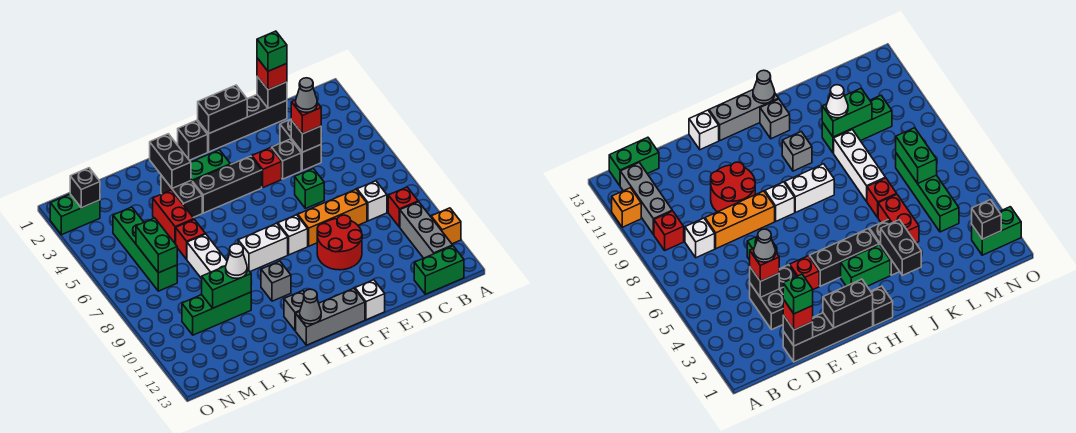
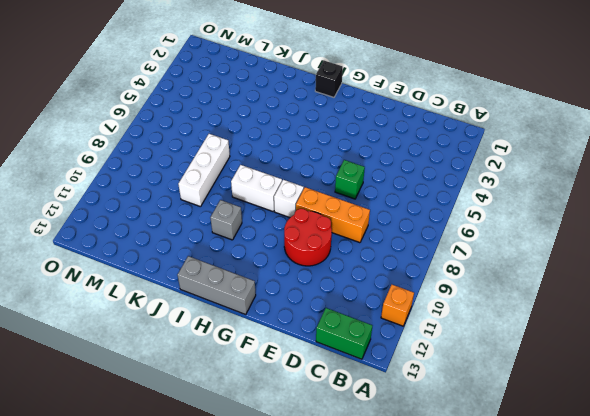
none -> red 1x1 brick [388,187,418,227]
none -> grey 1x3 brick [400,202,453,258]
none -> white 1x1 brick [357,181,387,221]
none -> black 1x4 brick [198,95,287,152]

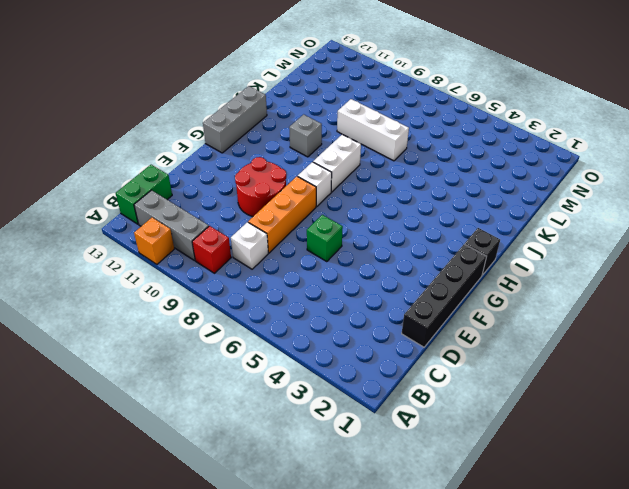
none -> black 1x2 brick [280,119,321,171]
none -> black 1x1 brick [272,139,301,179]
none -> red 1x1 brick [252,148,282,188]
none -> white 1x1 brick [355,280,385,320]

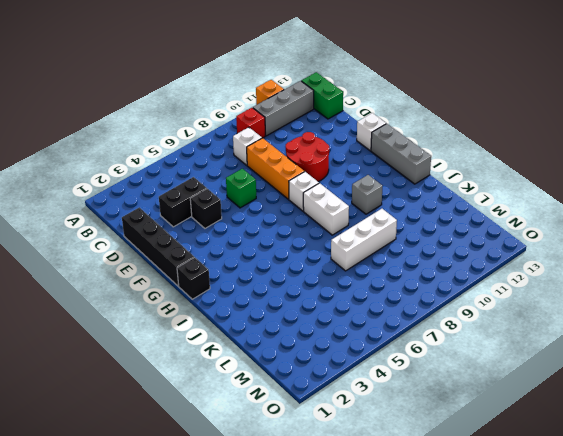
none -> red 1x1 brick [252,148,282,188]
none -> black 1x3 brick [192,156,262,213]
none -> green 1x2 brick [191,150,230,182]
none -> grey 1x1 brick [284,291,304,331]

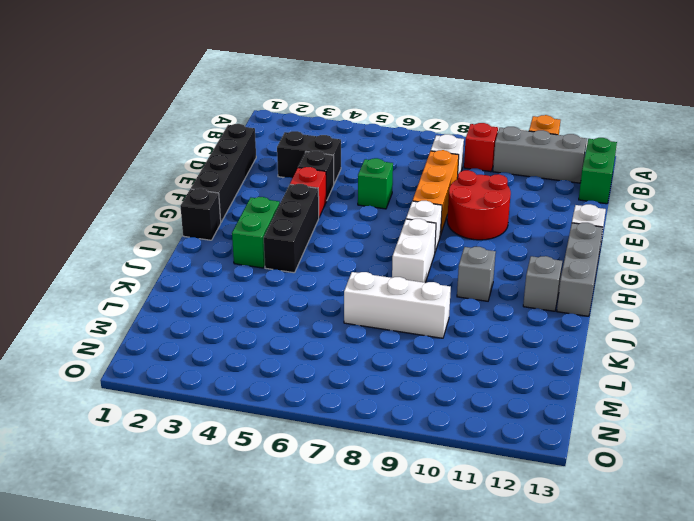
none -> black 1x2 brick [161,175,202,217]
none -> red 1x2 brick [153,190,194,244]
none -> red 1x1 brick [176,219,205,259]
none -> green 1x3 brick [182,292,251,335]

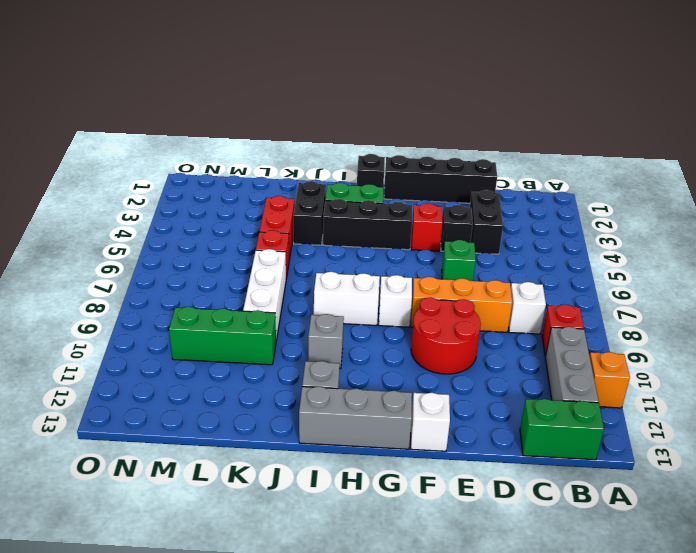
none -> green 1x4 brick [113,207,177,291]
none -> green 1x2 brick [50,194,100,235]
none -> black 1x1 brick [257,77,287,108]
none -> black 1x1 brick [291,120,321,152]

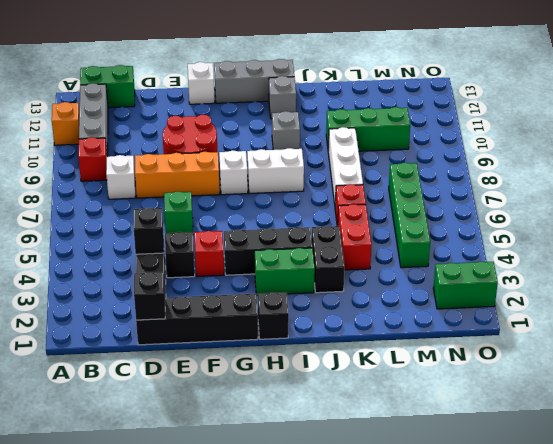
none -> black 1x2 brick [198,85,247,134]
none -> grey 1x1 cone [300,289,321,324]
none -> black 1x2 brick [150,134,191,188]
none -> green 1x2 brick [202,266,251,308]

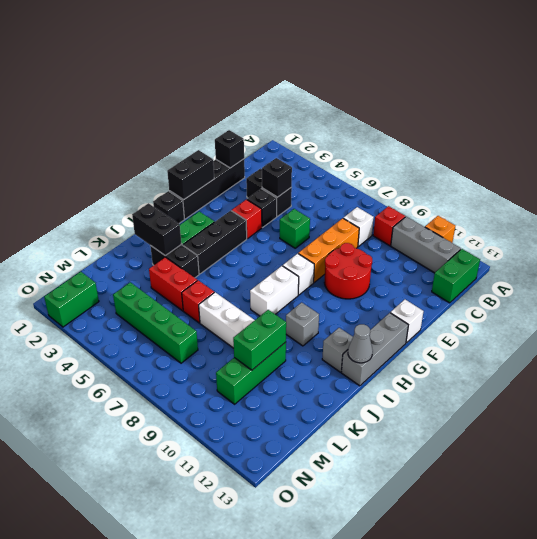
none -> green 1x2 brick [136,218,177,273]
none -> black 1x1 brick [70,168,100,208]
none -> red 1x1 brick [257,58,287,90]
none -> red 1x1 brick [291,100,321,134]

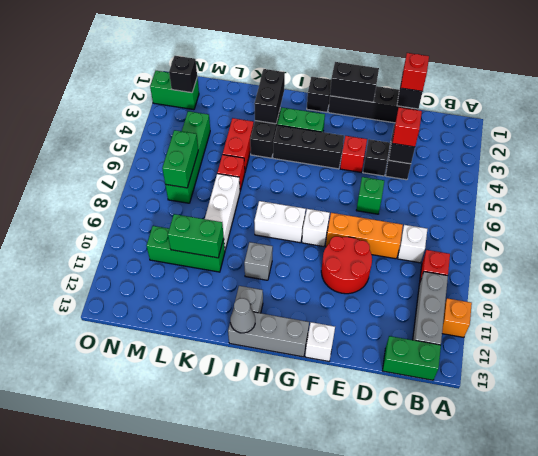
none -> white 1x1 cone [226,244,247,278]
none -> green 1x1 brick [257,31,287,71]
none -> grey 1x1 cone [296,78,317,112]

